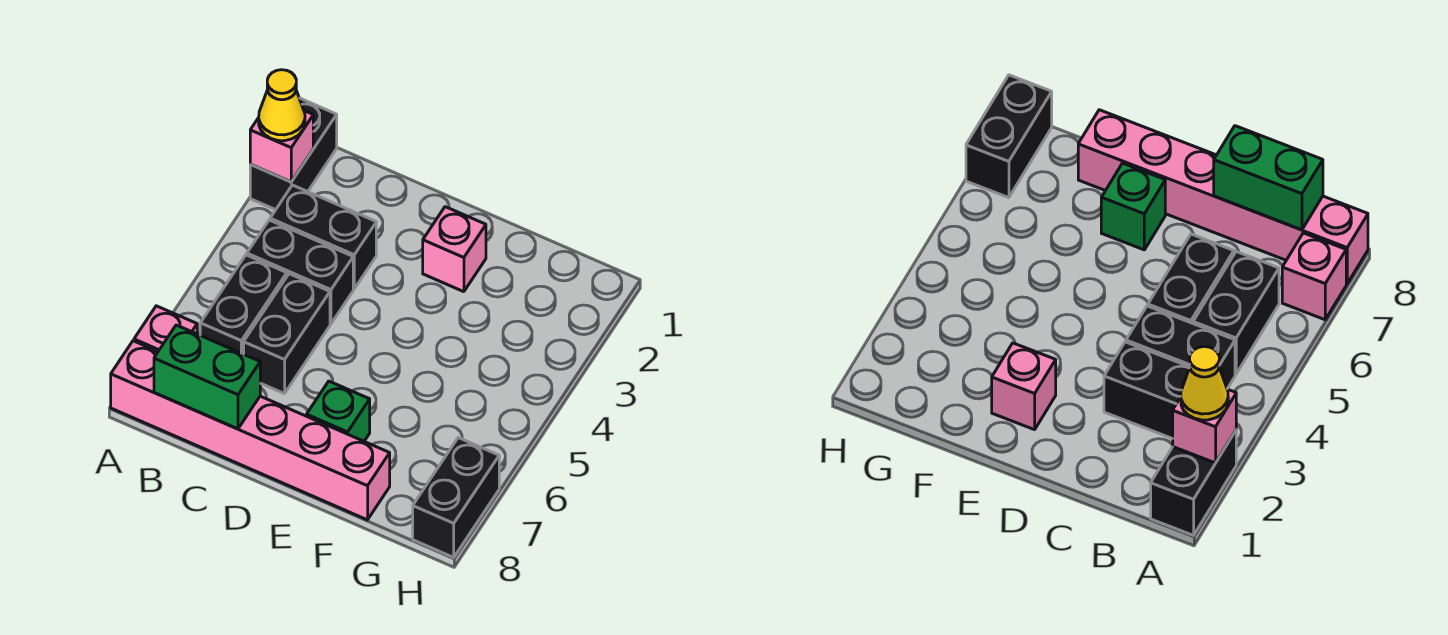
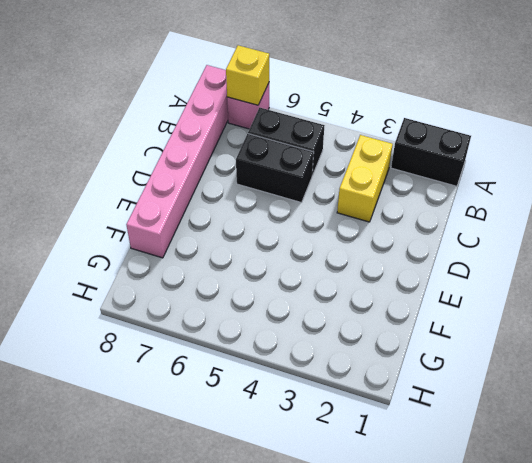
yellow 1x1 brick [226,45,269,105] -> none
yellow 1x2 brick [337,135,393,222] -> black 1x2 brick [270,185,376,289]
none -> black 1x2 brick [247,220,353,324]
none -> pink 1x1 brick [423,207,486,292]
none -> green 1x1 brick [307,381,370,441]

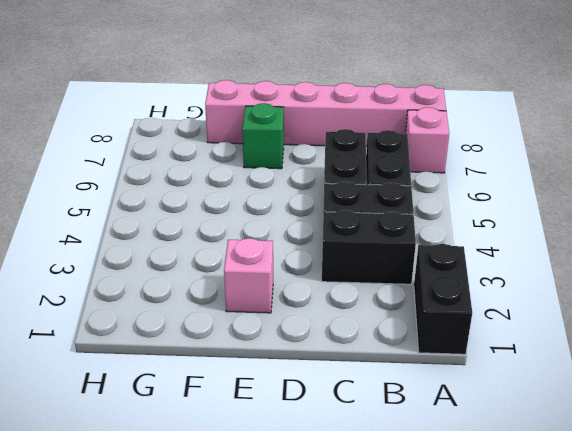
none -> black 1x2 brick [413,438,499,557]
none -> pink 1x1 brick [250,111,313,182]
none -> green 1x2 brick [154,325,260,429]

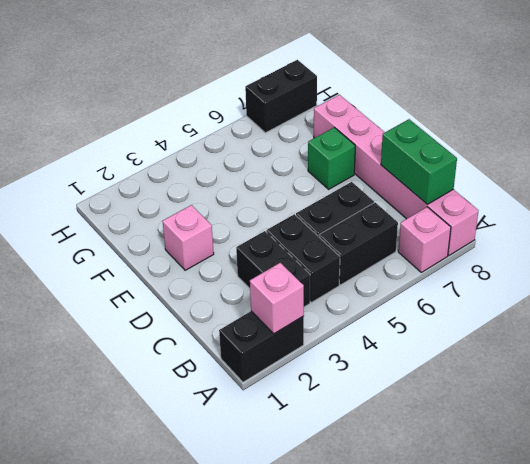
none -> yellow 1x1 cone [259,70,305,141]

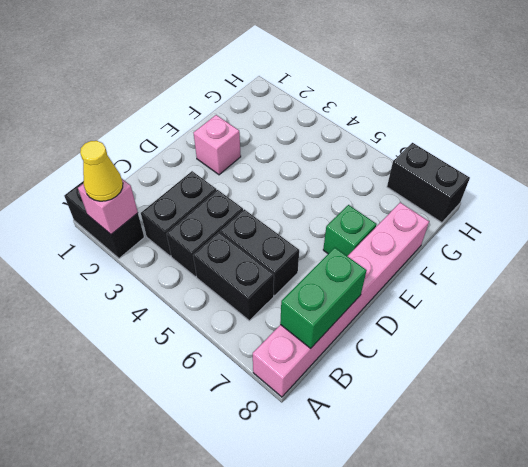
none -> pink 1x1 brick [134,306,197,351]

